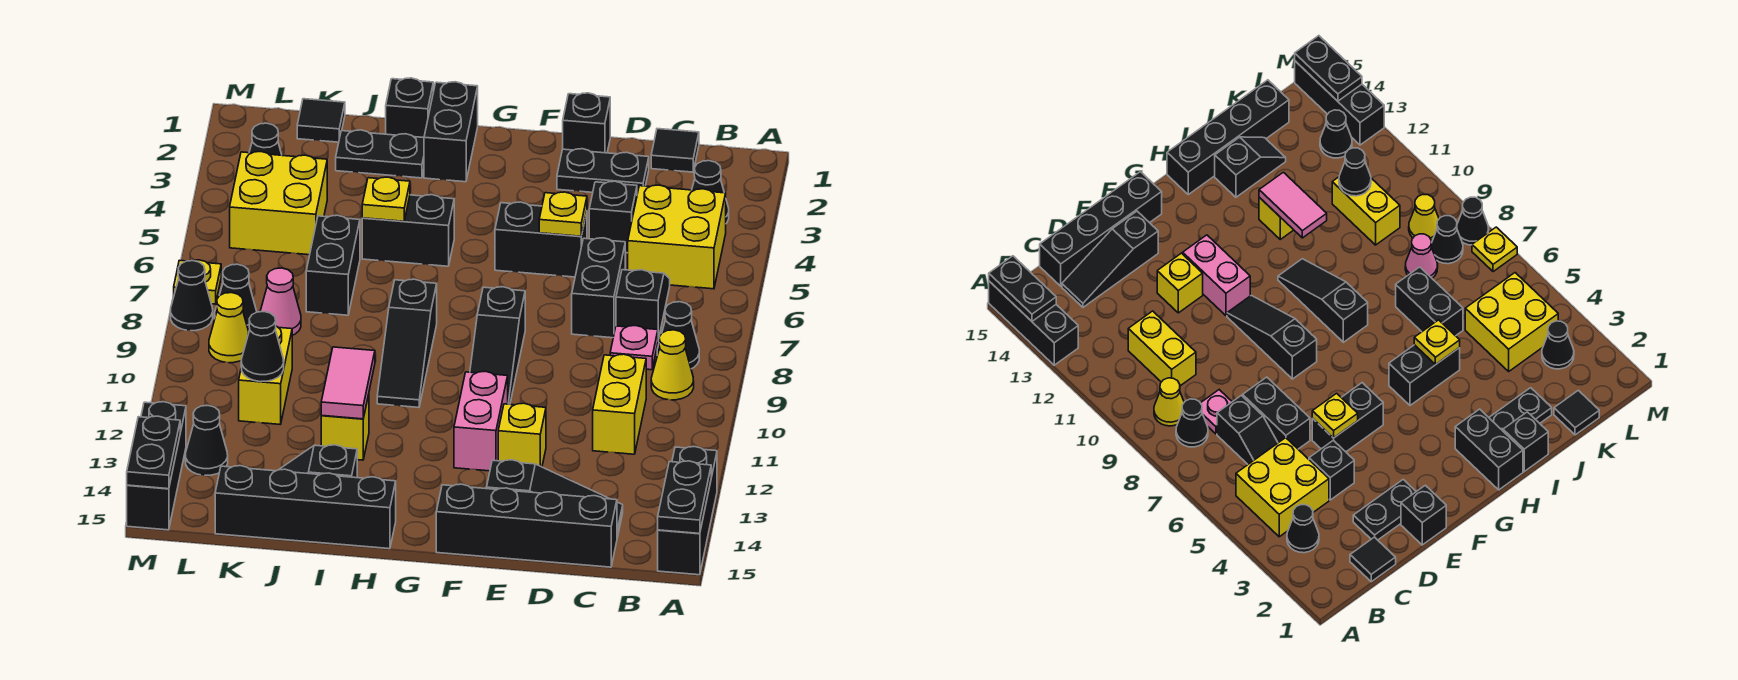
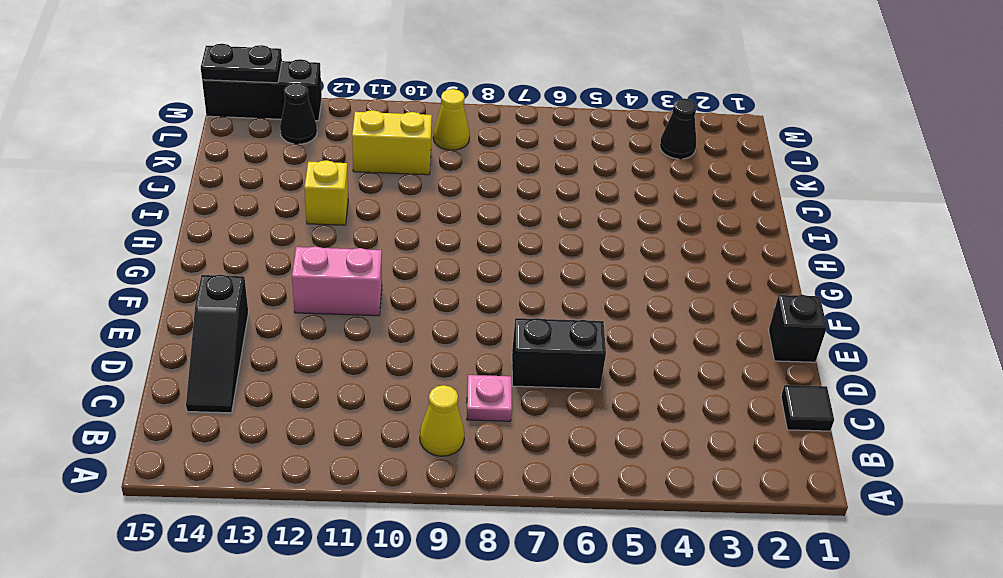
none -> black 1x3 brick [658,447,717,575]
none -> black 1x1 cone [692,161,729,223]
none -> yellow 2x2 brick [628,185,726,289]
none -> black 1x1 cone [657,302,699,369]

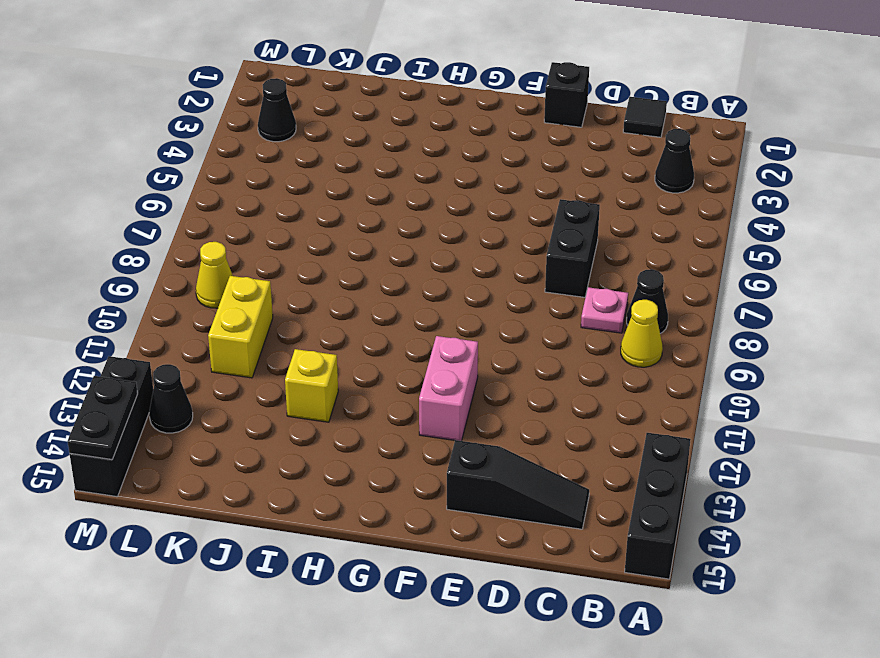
none -> yellow 2x2 brick [628,185,726,289]
none -> black 1x2 slope [616,270,670,340]
none -> yellow 1x2 brick [593,354,646,454]
none -> black 1x4 brick [436,484,617,567]

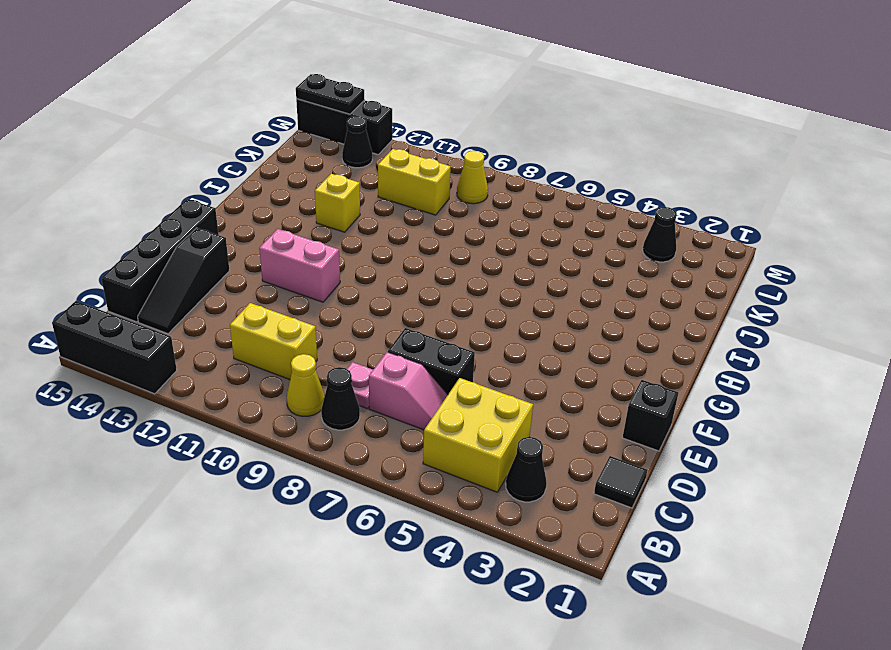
pink 1x2 slope [369,352,448,430] -> black 1x2 slope [616,270,670,340]
none -> black 1x2 plate [557,149,649,194]
none -> black 1x1 brick [589,181,637,253]
none -> black 1x2 brick [495,202,587,277]
none -> yellow 1x1 brick [498,403,546,467]

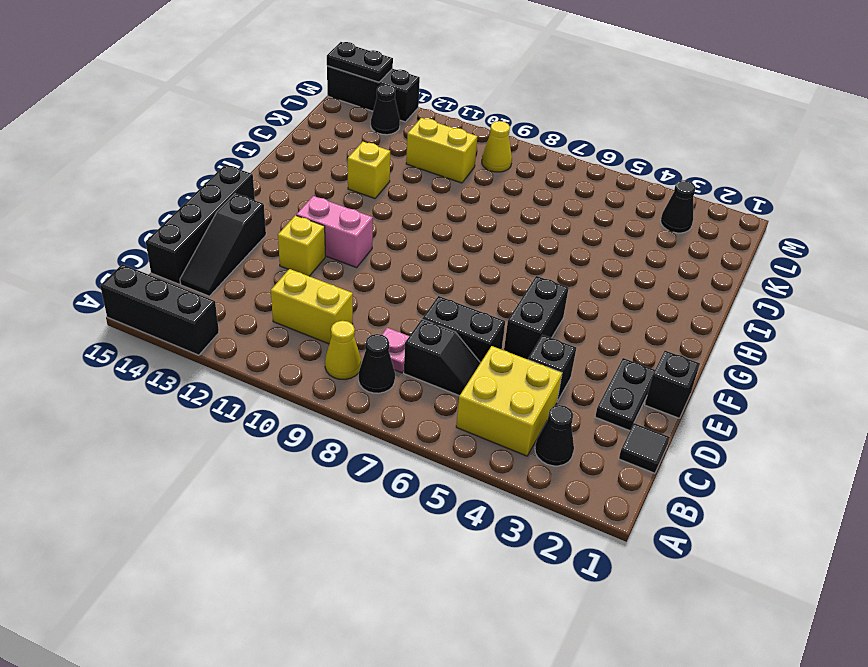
none -> black 1x3 slope [470,287,525,404]
none -> black 1x2 brick [424,82,478,182]
none -> black 1x2 brick [362,195,454,266]
none -> black 1x3 slope [377,279,437,407]

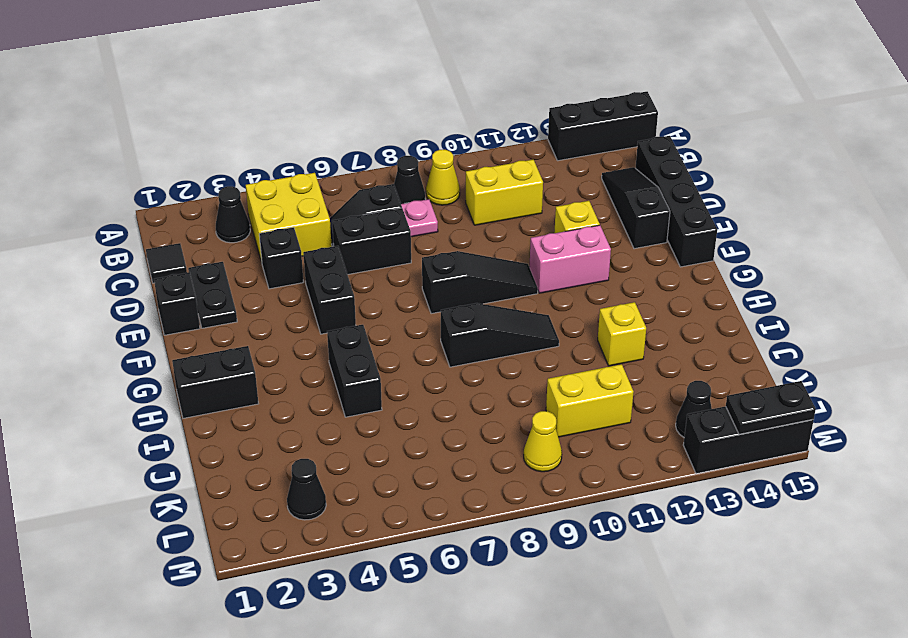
none -> black 1x4 brick [215,466,396,549]
none -> black 1x1 brick [386,78,433,138]
none -> black 1x2 plate [336,130,424,178]
none -> black 1x2 slope [279,445,357,478]

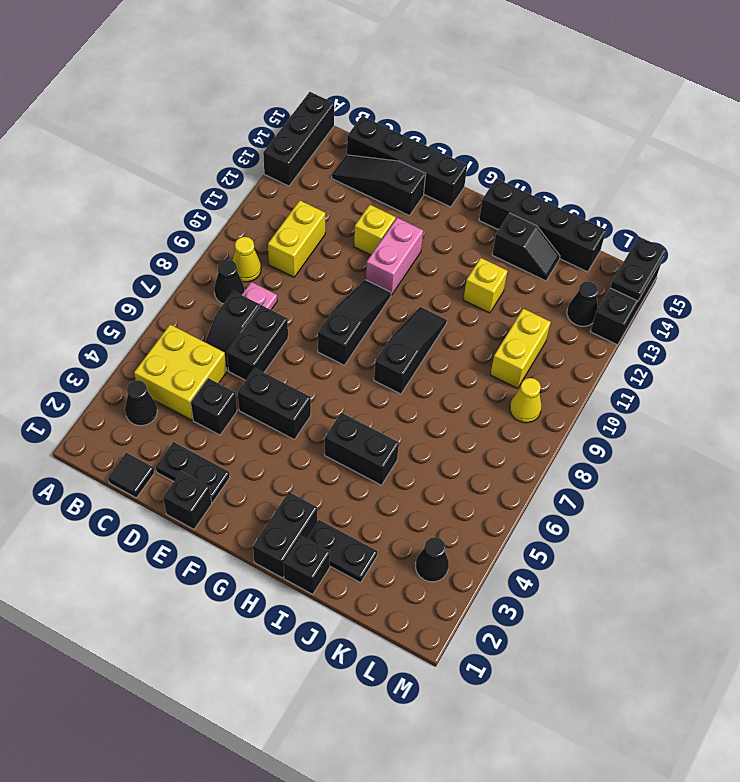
none -> black 1x2 brick [306,215,360,315]
none -> black 1x1 tile [297,99,345,142]
none -> yellow 2x2 brick [230,152,327,255]
none -> pink 1x1 cone [260,268,301,335]

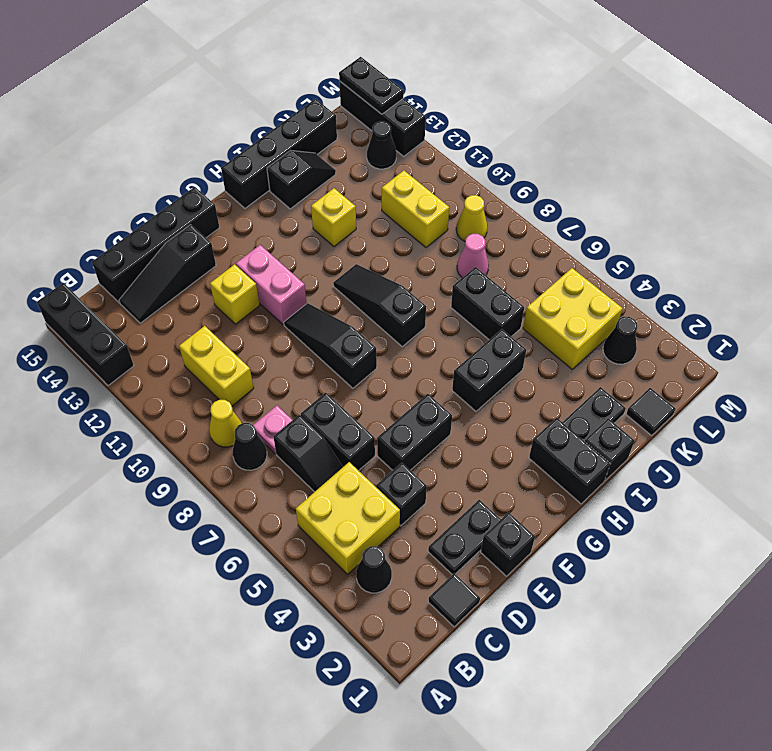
none -> black 1x1 cone [215,264,257,331]
none -> yellow 1x1 plate [174,260,221,304]
none -> black 1x1 cone [171,261,213,331]
none -> black 1x2 plate [658,461,711,534]

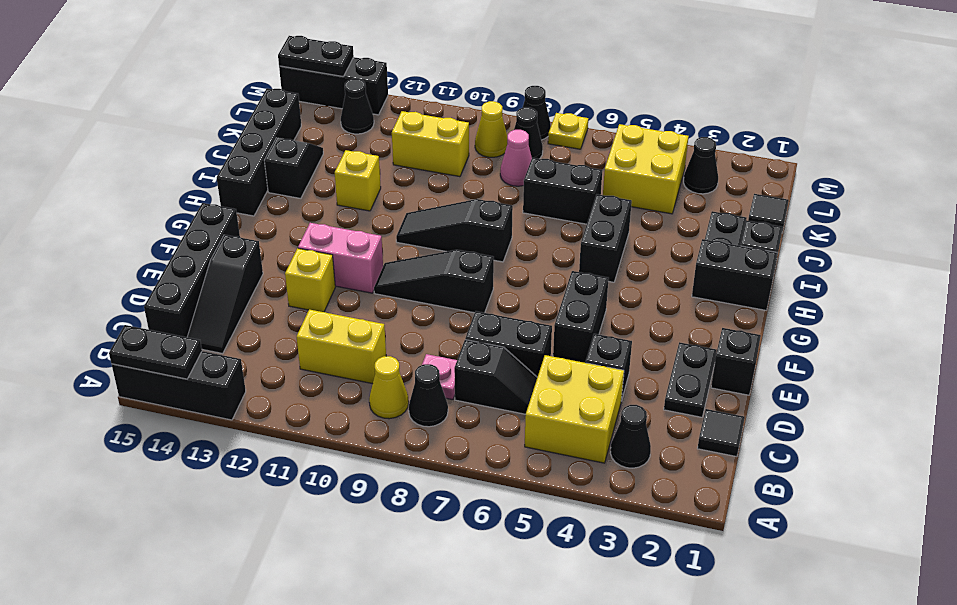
none -> yellow 1x1 plate [539,192,587,236]
none -> yellow 1x1 plate [362,177,410,221]
none -> pink 1x2 tile [321,347,375,419]
none -> black 1x1 cone [241,312,284,382]

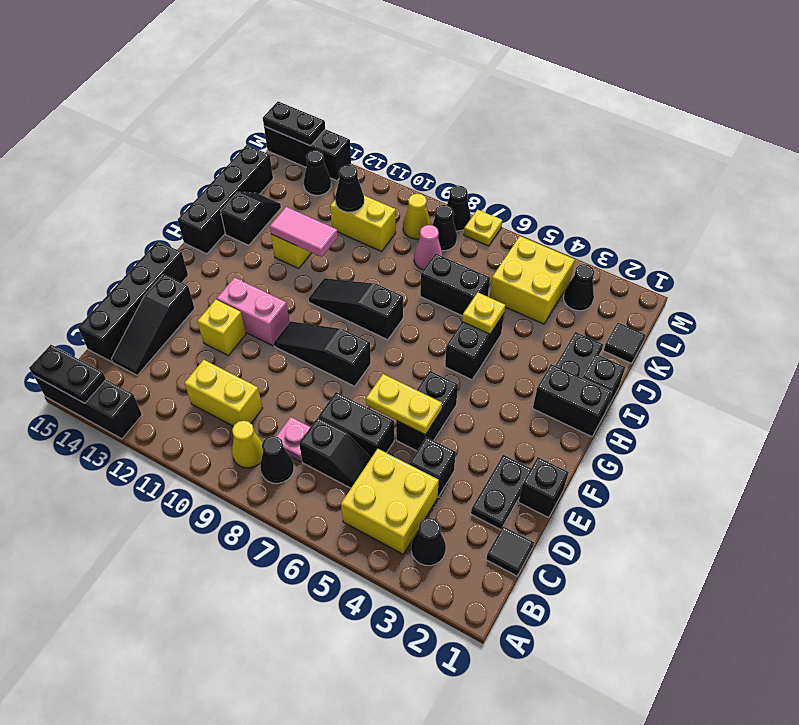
yellow 1x2 plate [366,374,442,435] -> yellow 1x1 plate [539,192,587,236]

